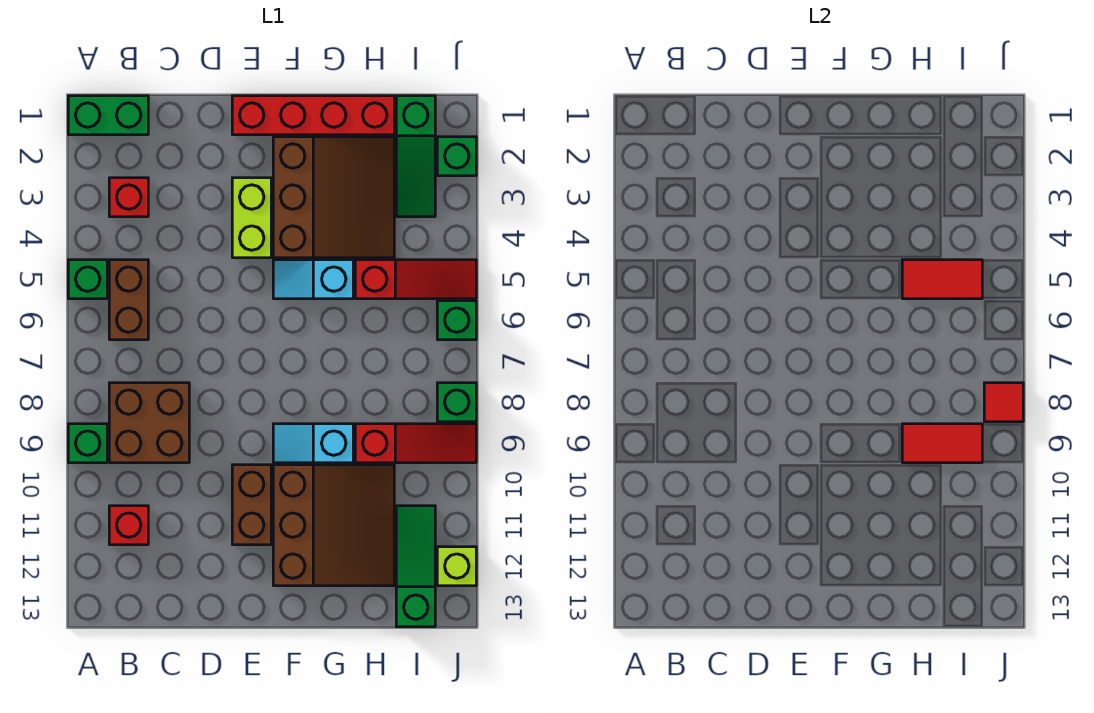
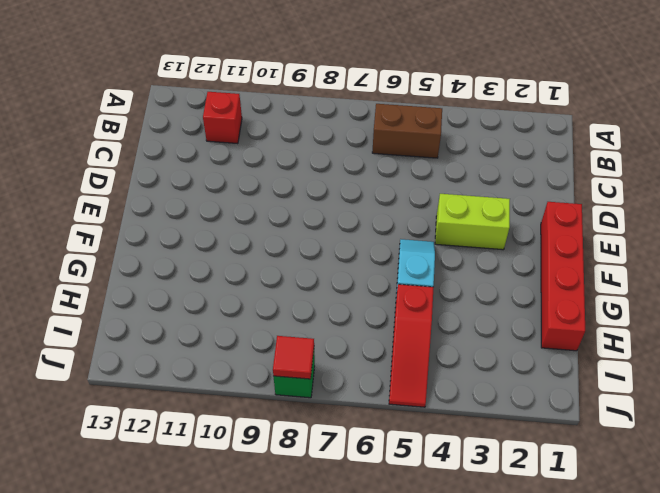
none -> green 1x2 brick [68,96,148,135]
none -> green 1x1 brick [68,260,107,299]
none -> green 1x1 brick [68,424,107,463]

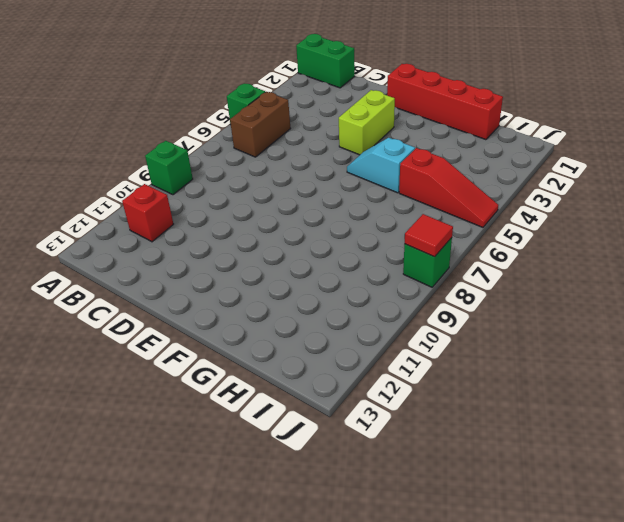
none -> red 1x1 brick [109,178,148,217]
none -> brown 2x2 brick [109,383,189,463]
none -> brown 1x2 brick [232,465,271,545]

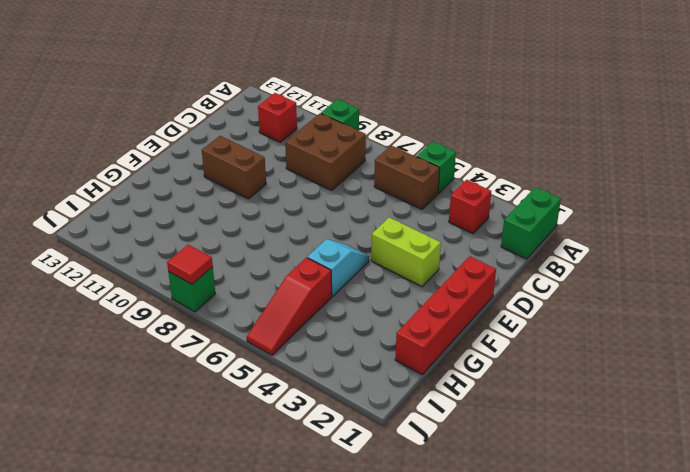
none -> brown 3x3 slope [273,137,394,258]
none -> cyan 1x2 slope [273,424,353,463]
none -> brown 3x3 slope [273,465,394,586]

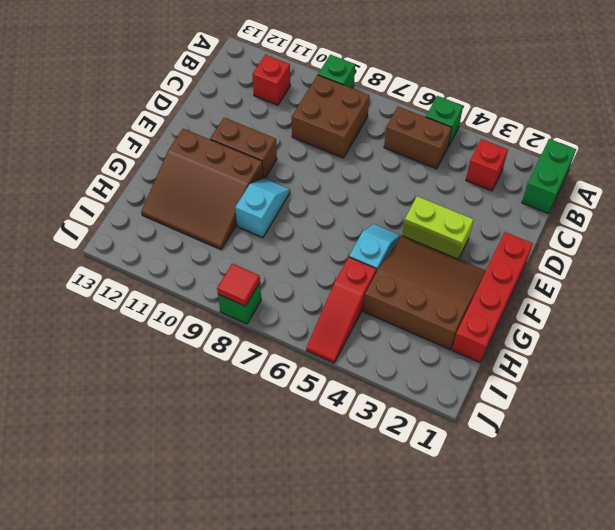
brown 3x3 slope [363,236,486,349] -> brown 3x3 slope turned to [273,137,394,258]
none -> red 1x3 slope [355,424,476,463]
none -> green 1x3 slope [396,96,435,217]
none -> green 1x3 slope [396,506,435,627]

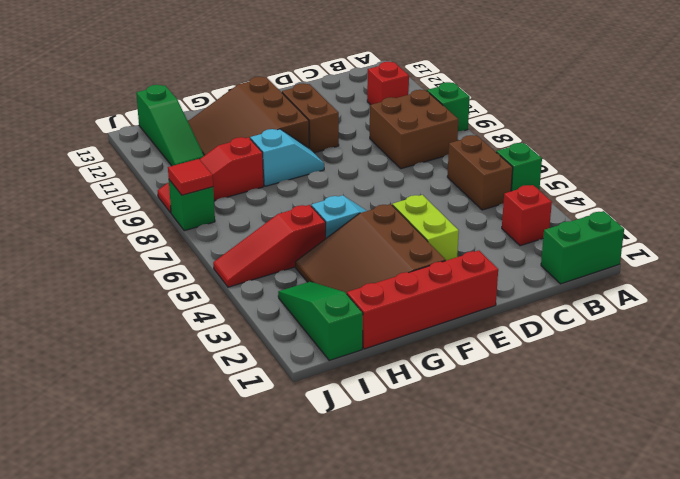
none -> green 1x1 brick [437,137,476,176]
none -> green 1x1 brick [437,301,476,340]
none -> lime 1x1 brick [437,547,476,586]

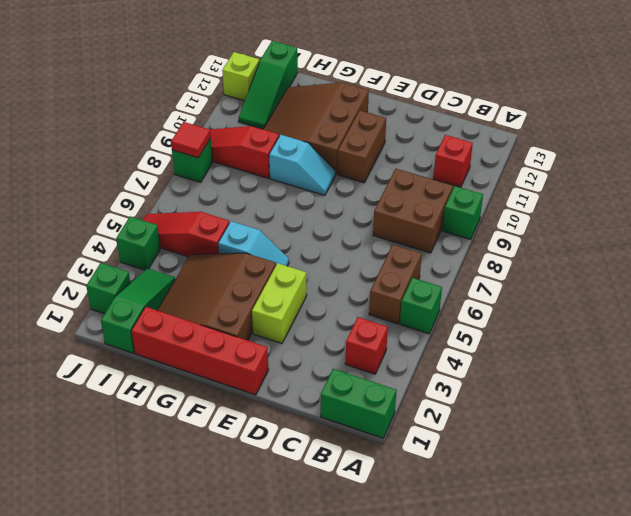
green 1x1 brick [116,217,160,270] -> green 1x1 brick moved to [437,301,476,340]
none -> red 1x2 tile [902,260,982,299]
none -> red 1x2 tile [902,424,982,463]

